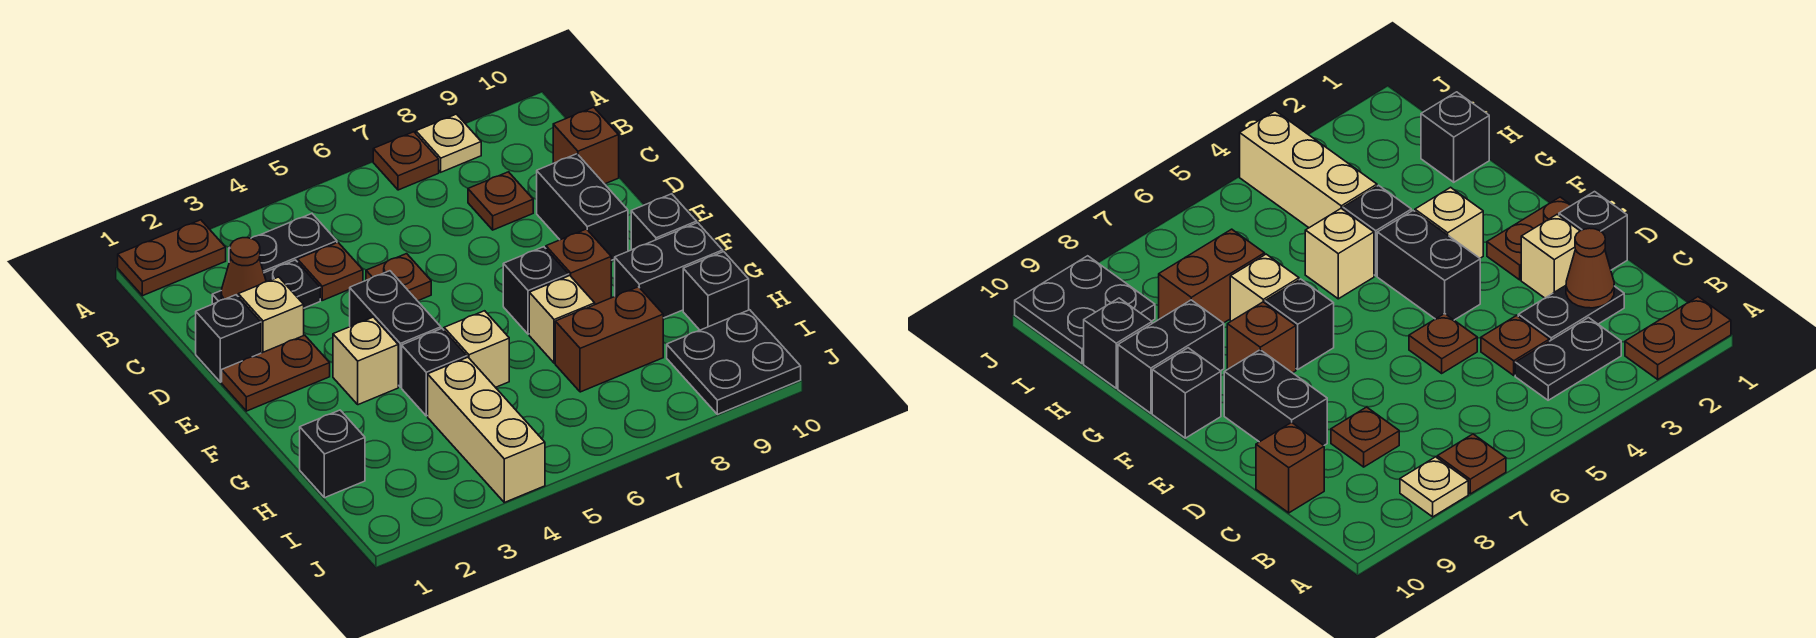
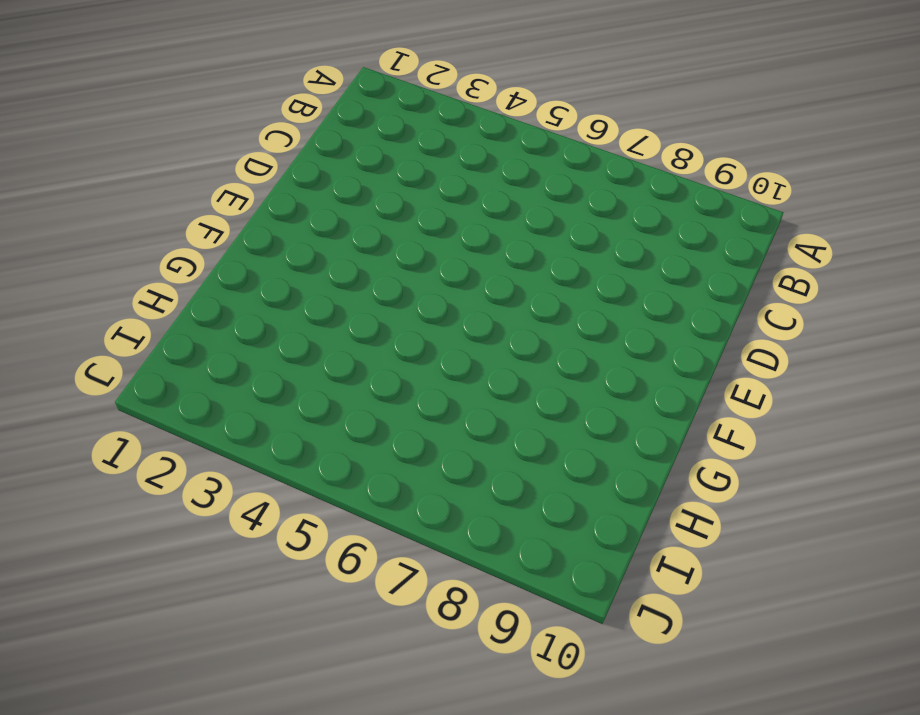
none -> brown 1x2 plate [118,220,226,296]
none -> brown 1x1 plate [373,132,439,190]
none -> tan 1x1 plate [416,114,481,172]

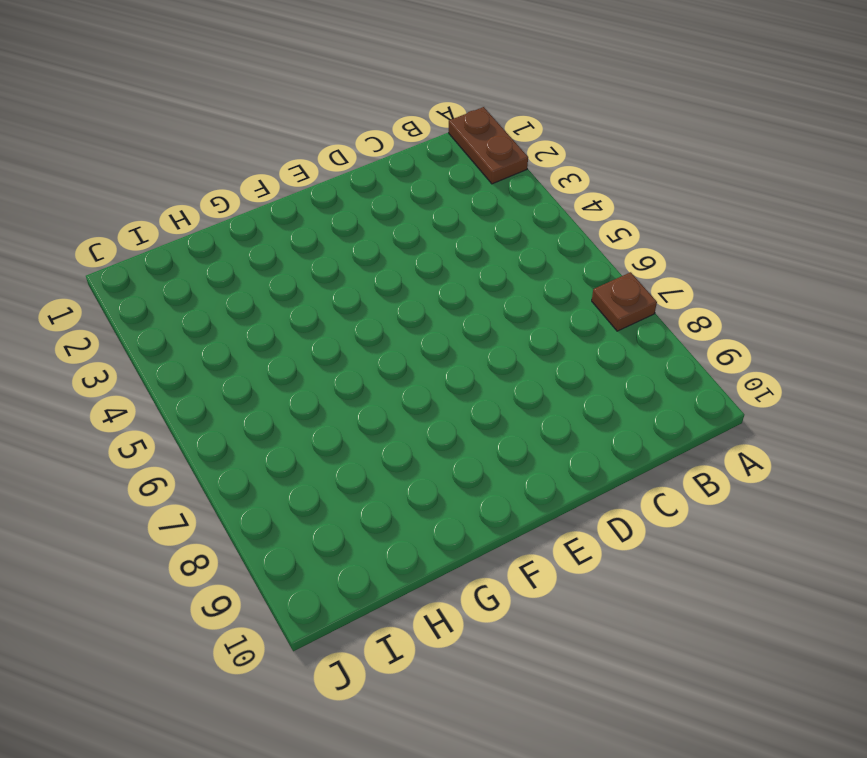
none -> tan 1x1 plate [416,114,481,172]
none -> black 1x2 plate [229,214,337,273]
none -> black 1x2 plate [212,260,320,308]

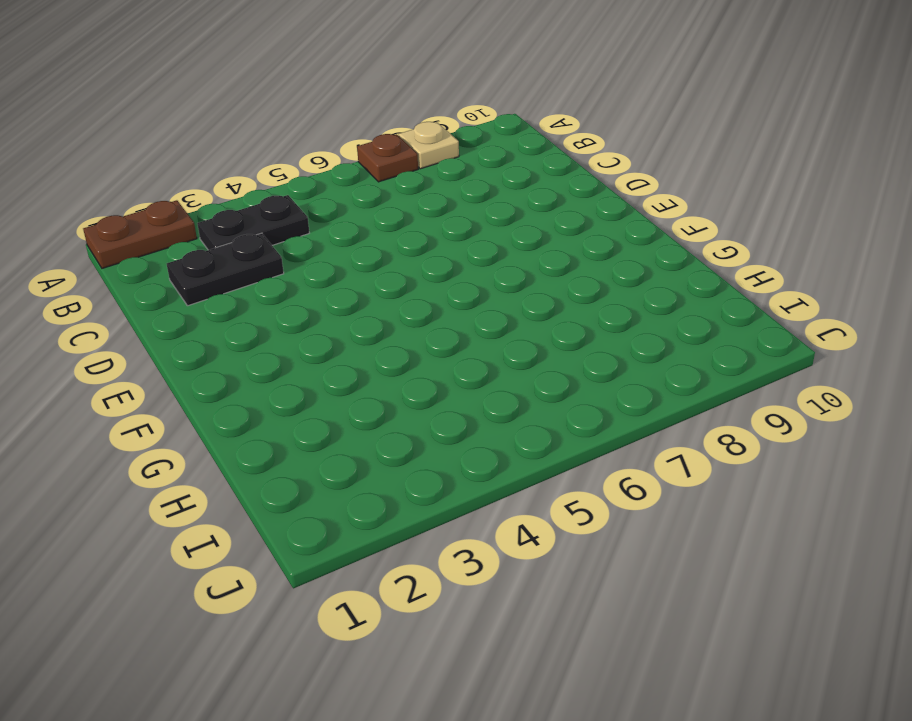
none -> brown 1x1 plate [298,242,363,300]
none -> brown 1x1 plate [468,172,533,230]
none -> brown 1x1 brick [553,107,619,184]

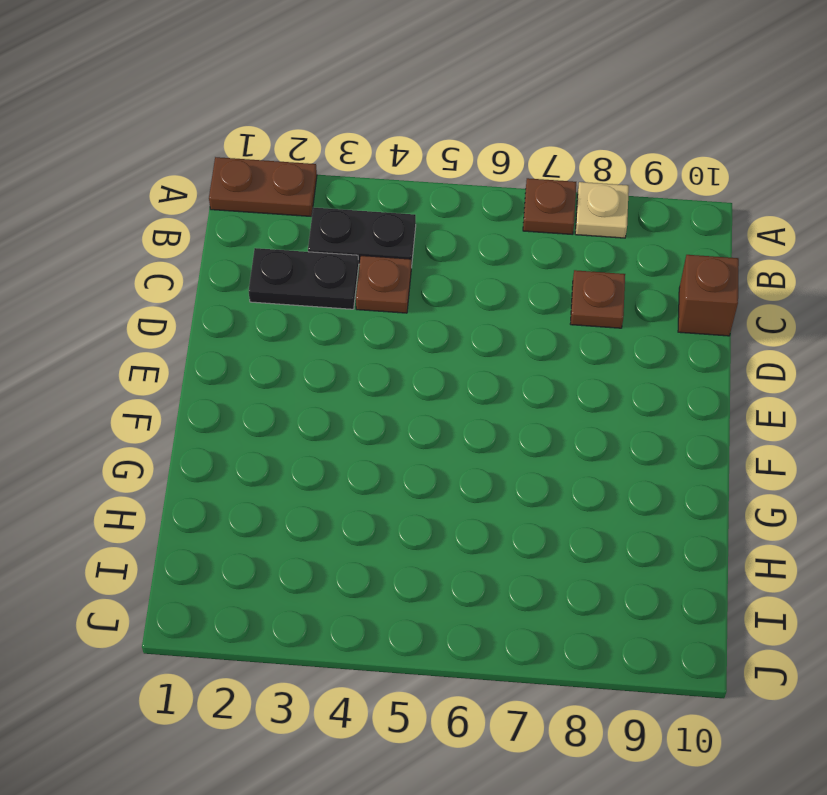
none -> black 1x1 brick [196,295,261,382]
none -> tan 1x1 brick [238,277,304,353]
none -> brown 1x1 plate [366,254,431,301]

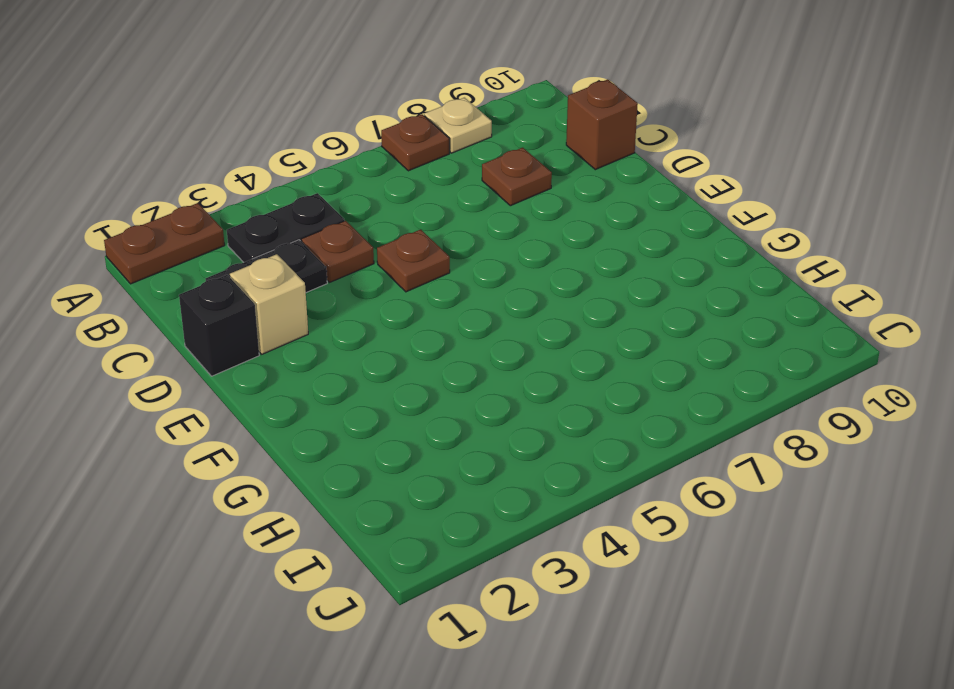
none -> black 1x2 brick [537,154,628,260]
none -> brown 1x2 plate [222,335,330,411]
none -> black 1x2 brick [350,271,441,387]

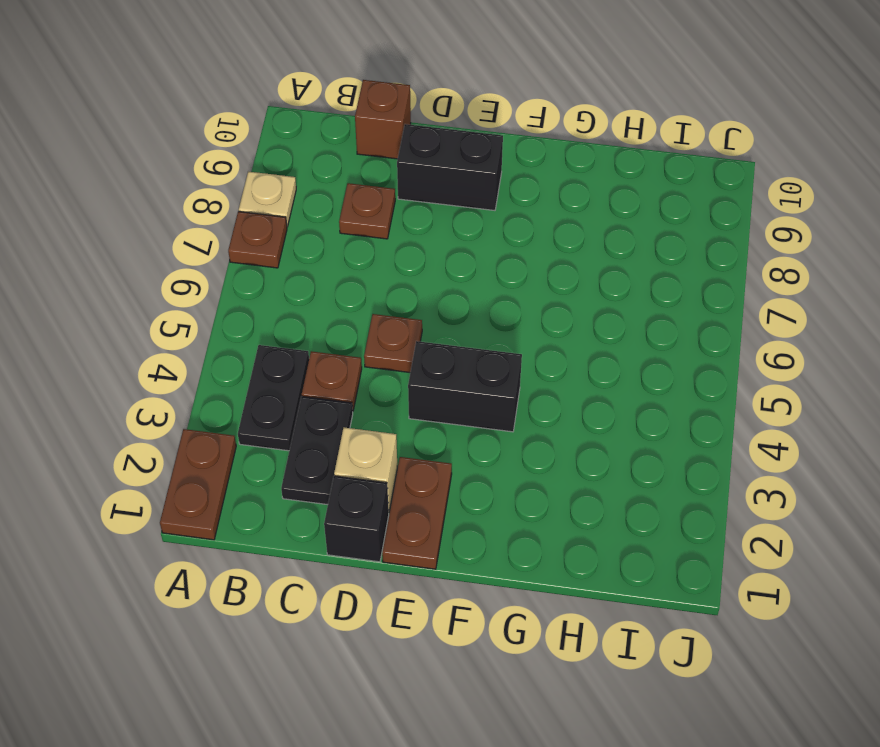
none -> tan 1x1 brick [333,317,398,405]
none -> black 1x1 brick [503,247,569,334]
none -> brown 1x1 brick [546,229,611,304]

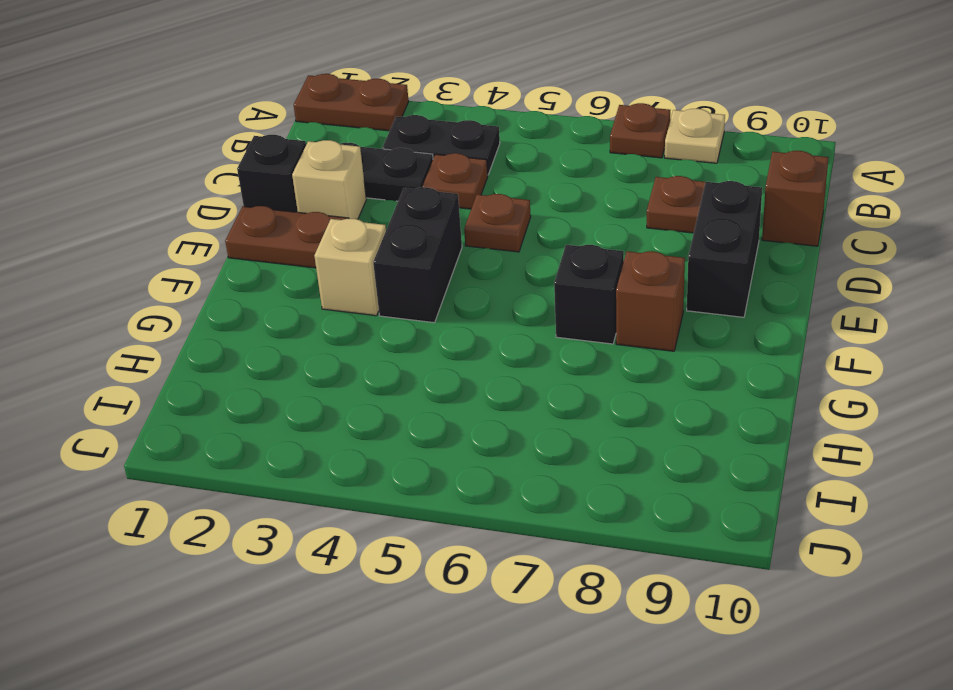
none -> black 1x1 brick [631,194,697,250]
none -> black 1x1 brick [402,329,467,416]
none -> tan 1x1 brick [444,311,509,387]

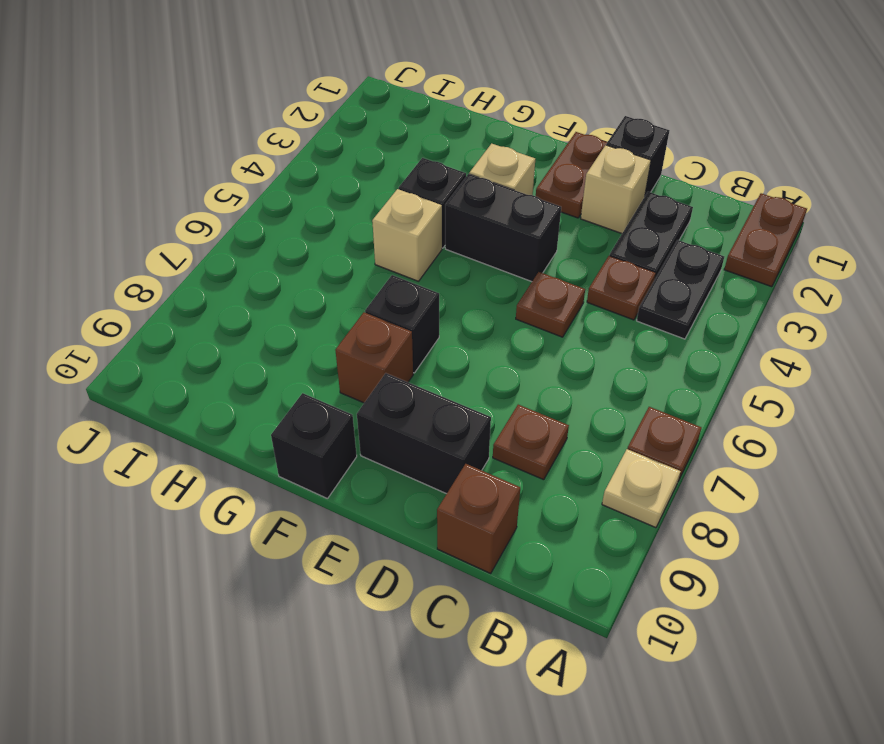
none -> tan 1x1 brick [529,276,595,363]
none -> black 1x2 brick [615,223,723,318]
none -> black 1x1 brick [300,410,365,498]

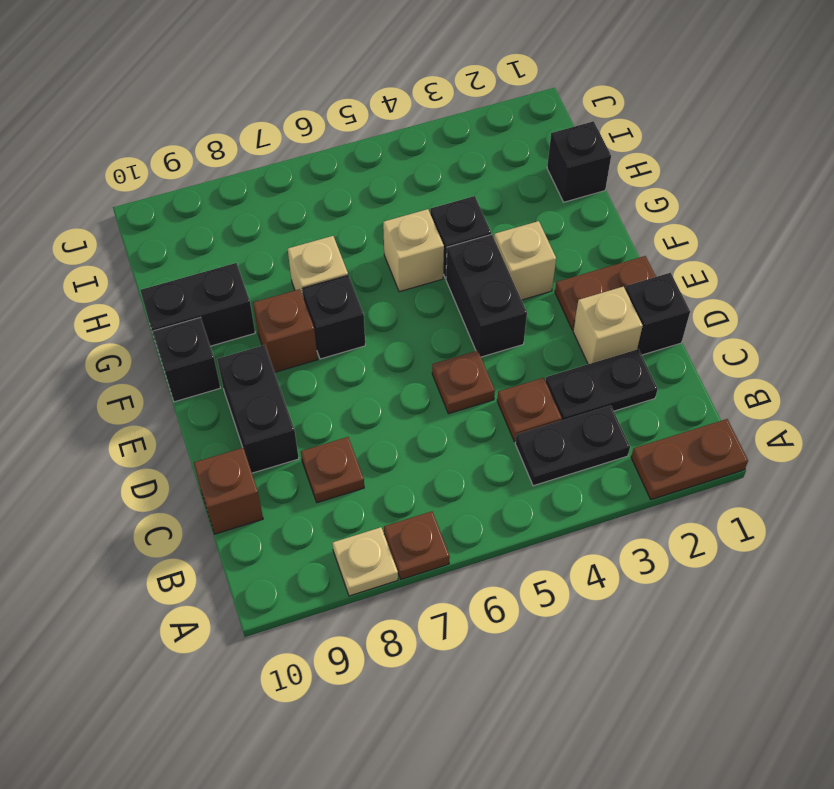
none -> tan 1x3 brick [428,357,545,502]
none -> brown 1x2 brick [555,287,663,392]
none -> black 1x1 brick [683,252,749,330]

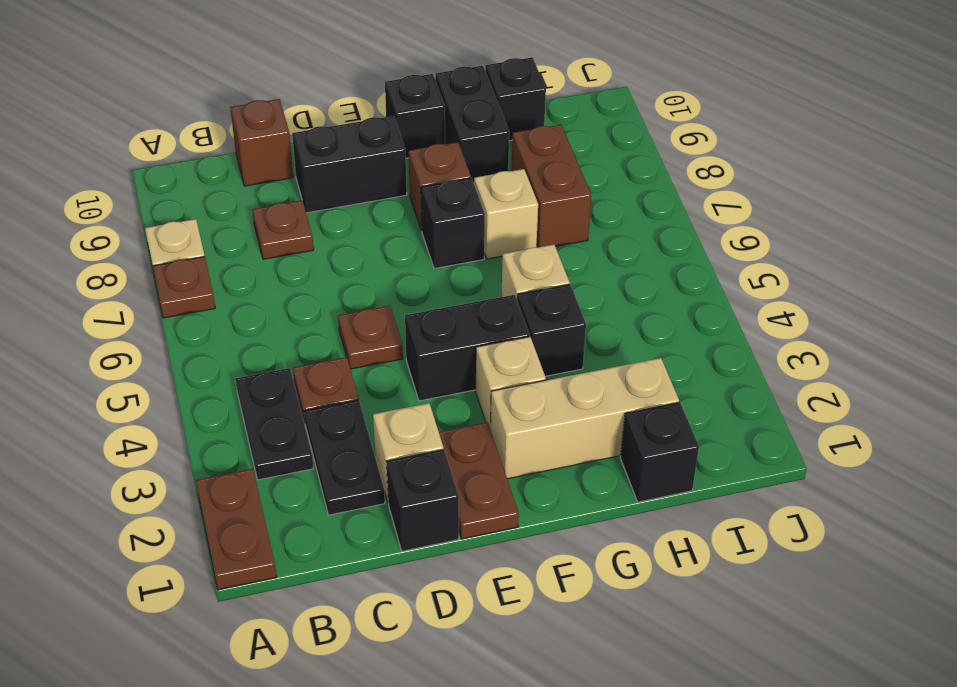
tan 1x3 brick [491,358,679,479] -> tan 1x3 brick moved to [428,357,545,502]
none -> black 2x2 plate [667,310,801,414]
none -> brown 1x1 cone [221,238,266,300]

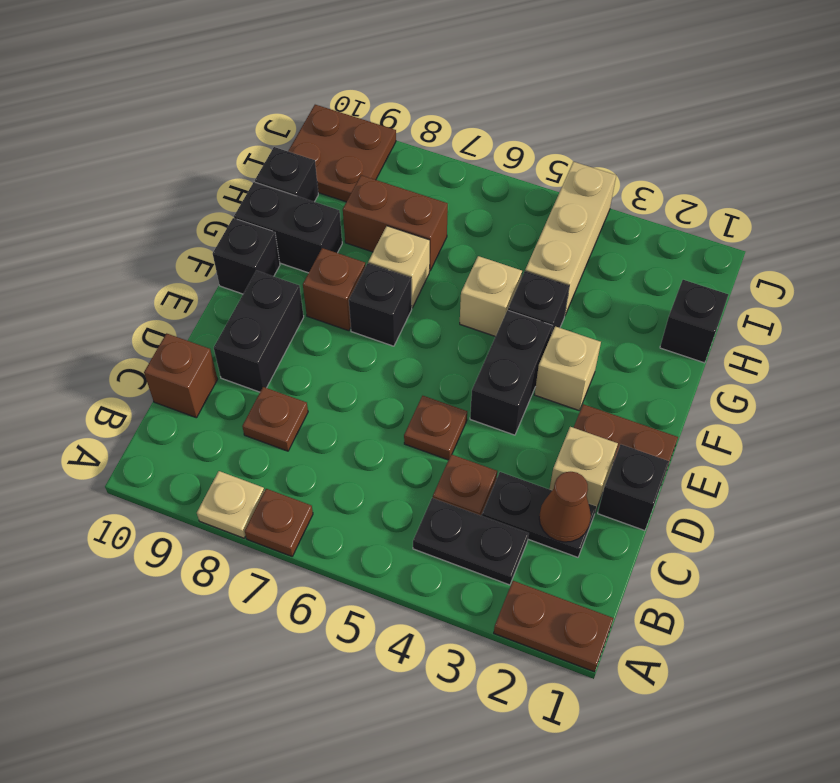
brown 2x2 plate [288,105,396,202] -> black 2x2 plate [667,310,801,414]

